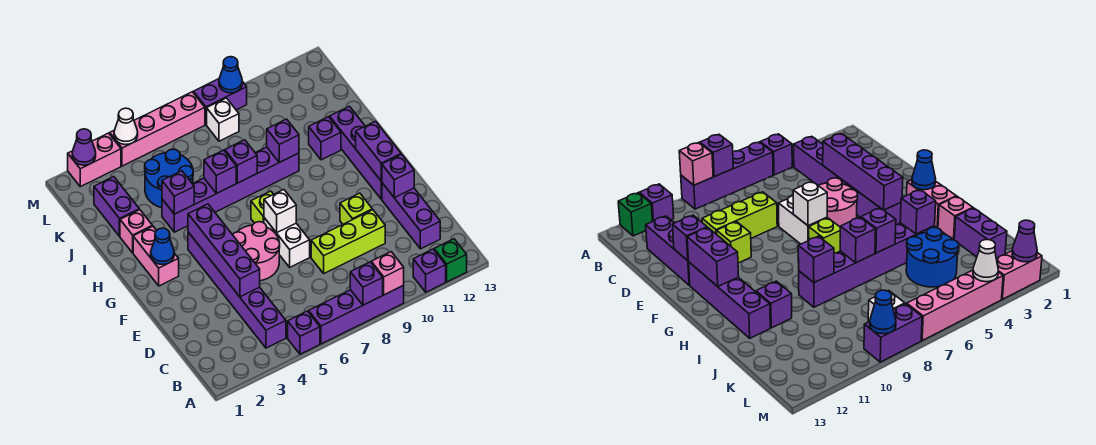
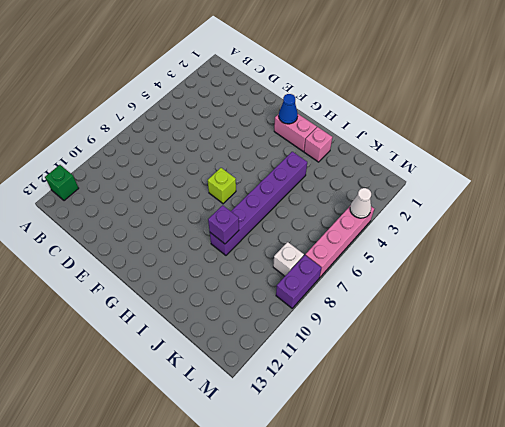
none -> purple 1x1 brick [288,311,320,354]
none -> purple 1x4 brick [309,286,404,344]
none -> purple 1x1 brick [413,249,446,292]
none -> purple 1x6 brick [188,232,286,348]

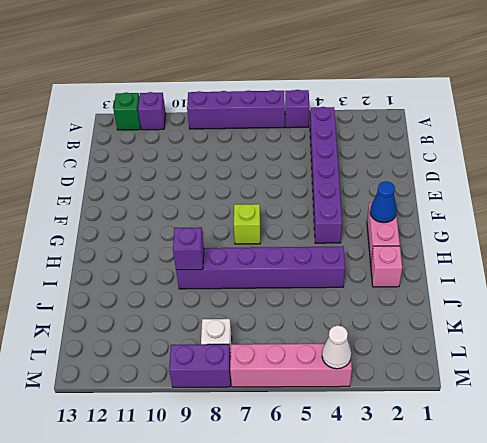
none -> purple 1x3 brick [382,183,440,249]
none -> lime 1x3 brick [311,210,385,273]
none -> pink 2x2 round brick [232,222,280,281]
none -> white 1x2 brick [264,218,310,267]

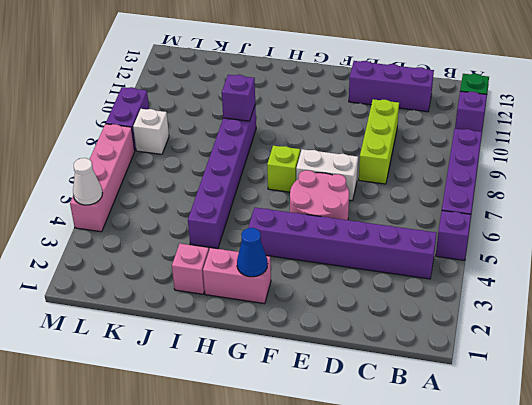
none -> lime 1x1 brick [340,193,372,224]
none -> purple 1x4 brick [330,106,382,199]
none -> purple 1x1 brick [309,117,341,160]
none -> purple 1x2 brick [94,177,139,236]

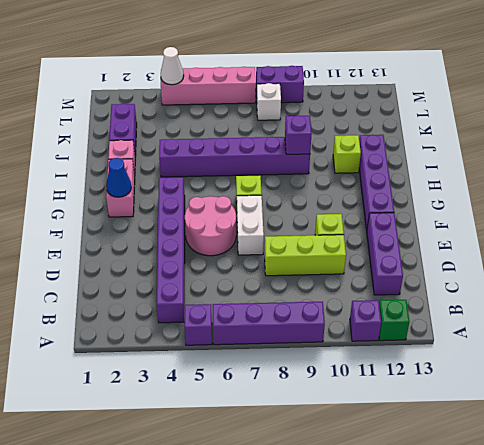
lime 1x1 brick [333,135,361,173] -> purple 1x1 brick [309,117,341,160]
none -> blue 2x2 round brick [145,149,193,208]
none -> pink 1x2 brick [68,133,121,187]
none -> purple 1x1 brick [350,262,383,305]
none -> pink 1x1 brick [371,252,404,295]

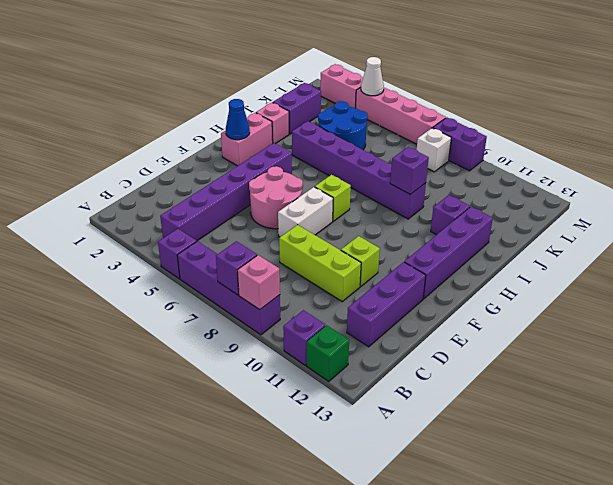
none -> purple 1x4 brick [188,204,260,297]
none -> purple 1x1 brick [382,154,414,198]
none -> white 1x1 brick [264,190,296,233]
none -> purple 1x2 brick [356,121,401,181]

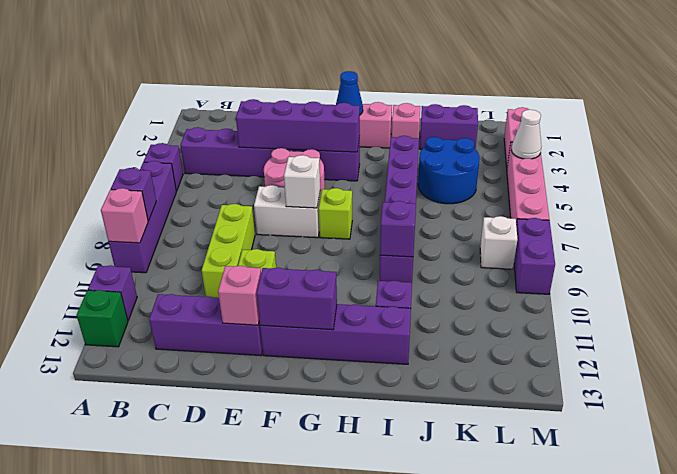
pink 1x1 brick [218,266,261,325] -> purple 1x1 brick [382,154,414,198]
none -> purple 1x1 brick [162,171,194,214]
none -> purple 1x1 brick [204,150,236,194]
none -> purple 1x1 brick [225,140,257,183]
none -> purple 1x1 cone [72,129,96,165]

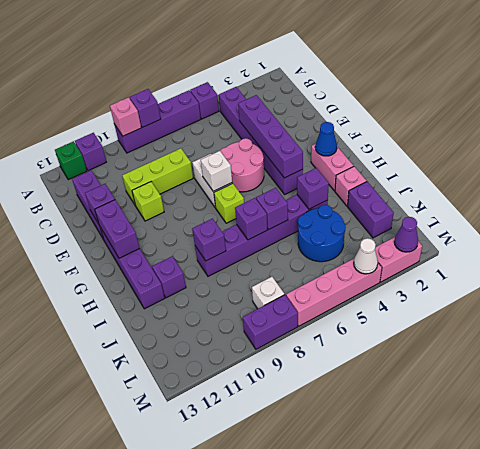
none -> blue 1x1 cone [219,57,242,93]

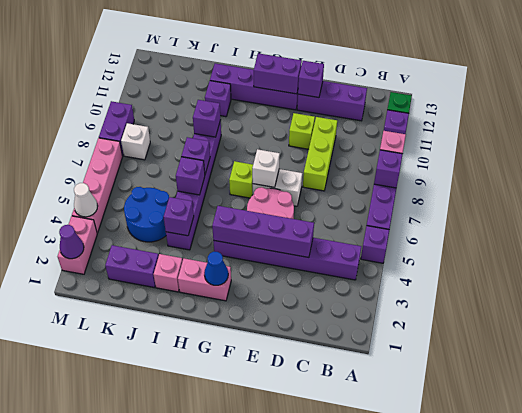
none -> blue 1x1 cone [219,57,242,93]

